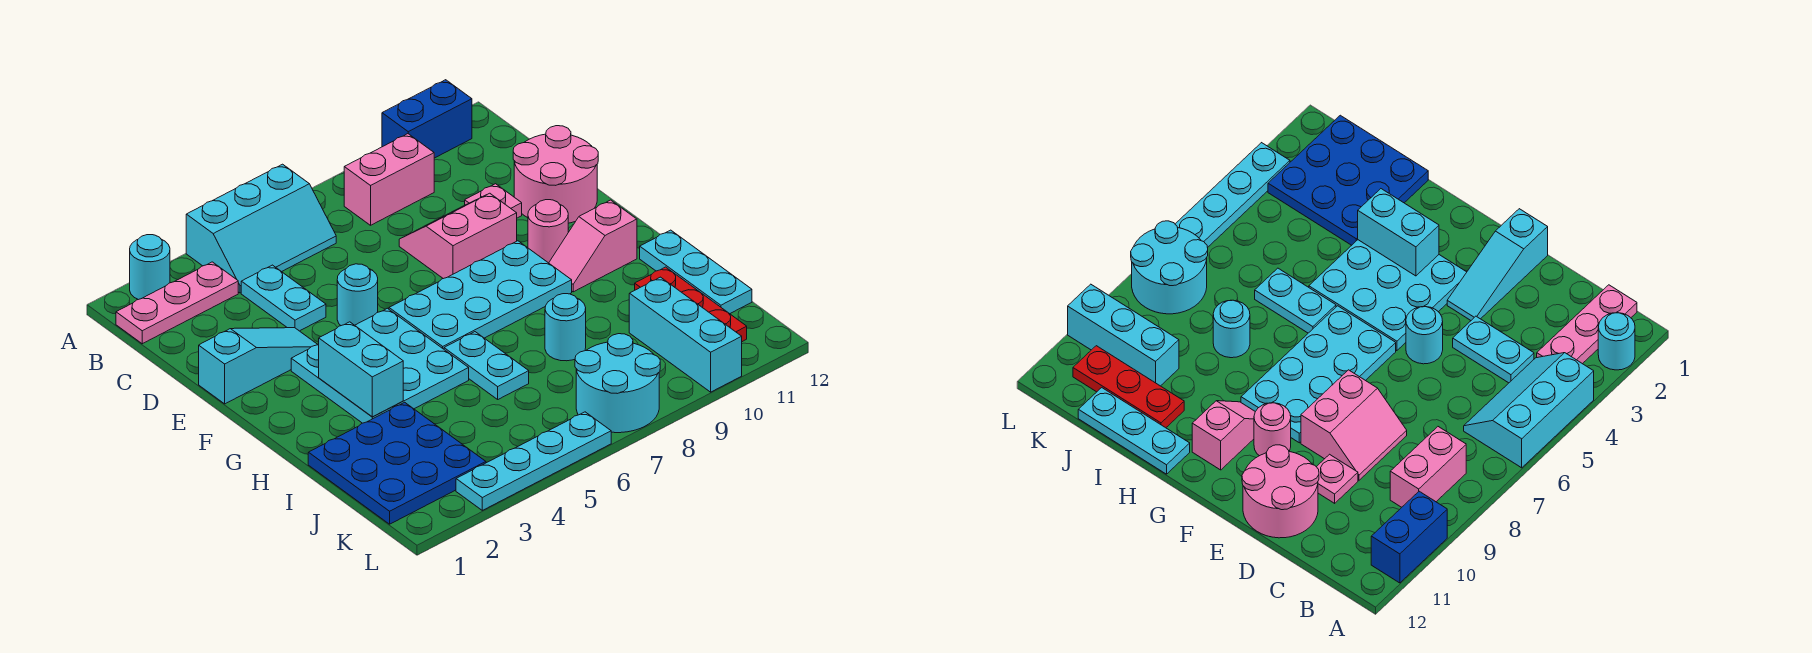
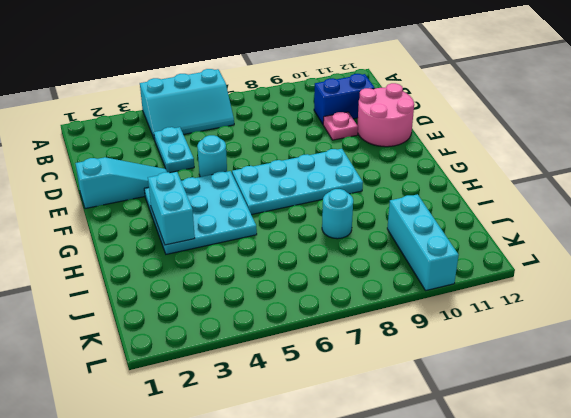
blue 1x2 brick [314,74,375,124] -> blue 1x2 brick moved to [382,80,472,158]
none -> cyan 1x1 round brick [130,235,170,300]
none -> pink 1x3 plate [116,262,238,344]
none -> pink 1x2 brick [344,134,434,225]

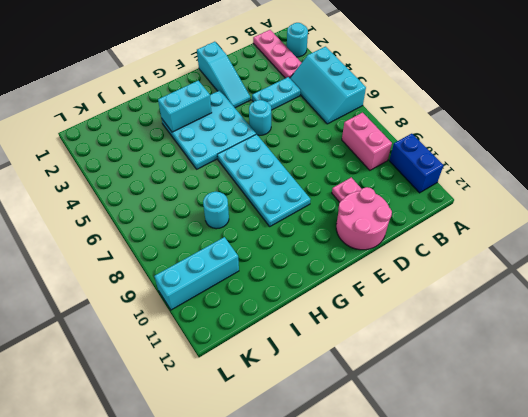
none -> pink 2x2 slope [399,193,517,279]
none -> pink 1x1 round brick [528,200,568,263]
none -> pink 1x2 slope [549,200,637,292]

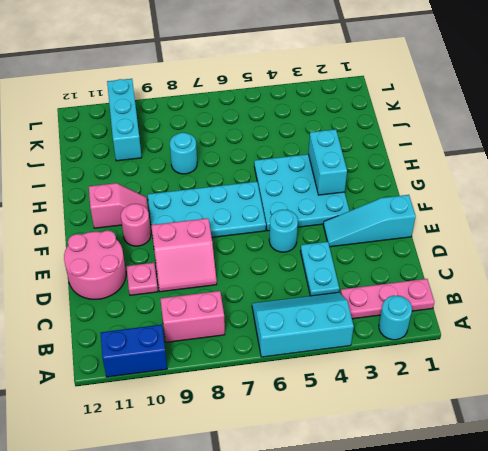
none -> cyan 1x2 plate [444,332,529,399]
none -> cyan 1x3 plate [640,230,752,314]
none -> blue 3x3 plate [308,402,486,524]

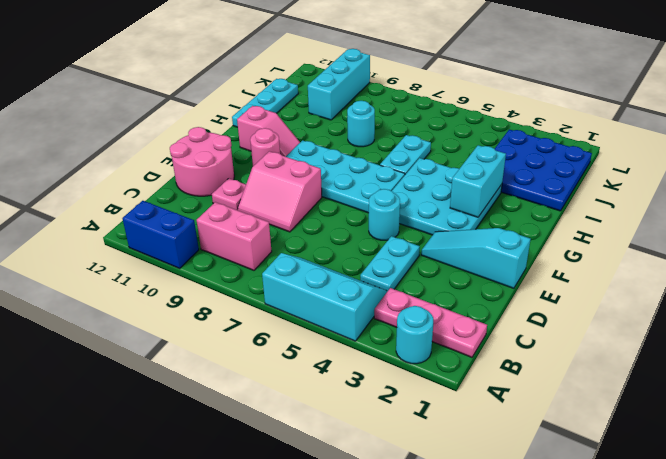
none -> red 1x3 plate [635,267,747,342]
none -> cyan 2x2 round brick [575,334,660,433]
none -> cyan 1x4 plate [456,412,611,510]

